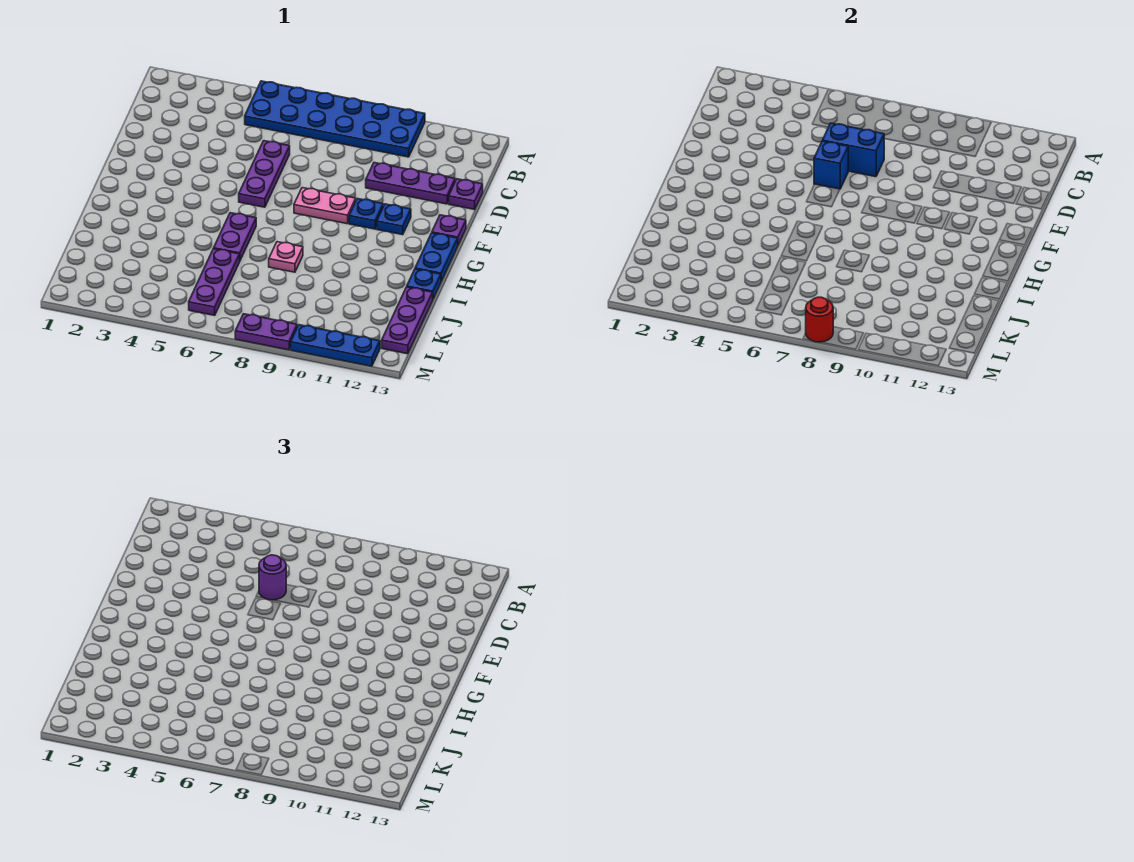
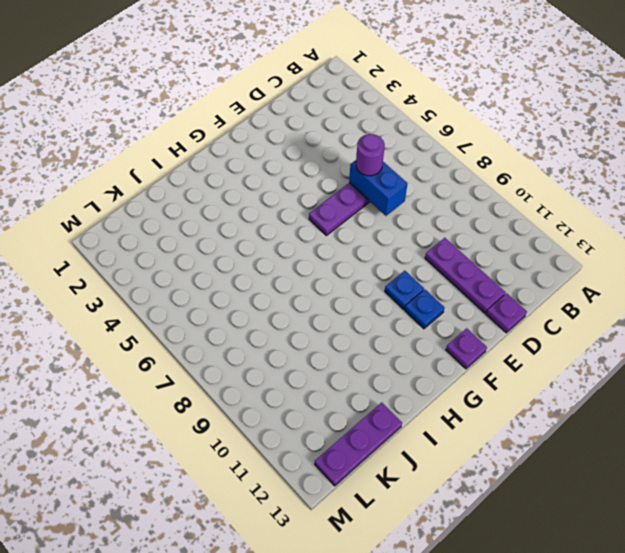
none -> blue 2x6 plate [245,81,425,157]
none -> pink 1x2 plate [294,188,356,224]
none -> blue 1x2 plate [415,233,458,281]

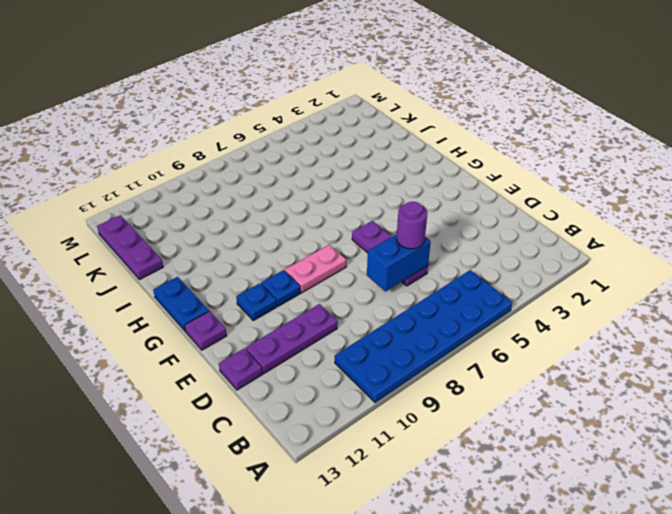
none -> purple 1x2 plate [214,213,256,260]
none -> pink 1x1 plate [269,242,303,272]
none -> blue 1x1 plate [407,269,441,299]

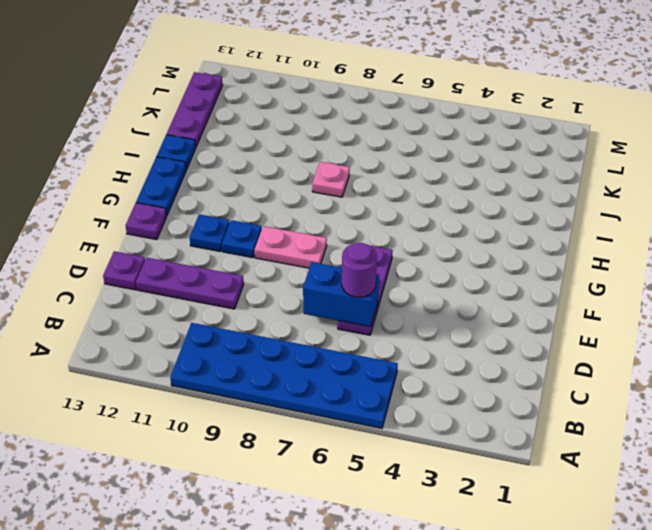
none -> purple 1x2 plate [214,213,256,260]
none -> purple 1x3 plate [189,249,240,315]
none -> purple 1x2 plate [235,314,297,350]

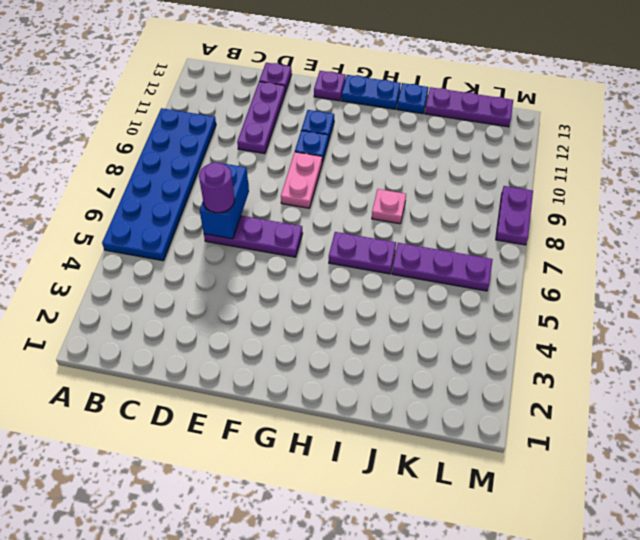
none -> blue 1x3 plate [291,325,380,366]
none -> blue 1x1 brick [814,141,848,189]
none -> red 1x1 round brick [806,297,833,342]

